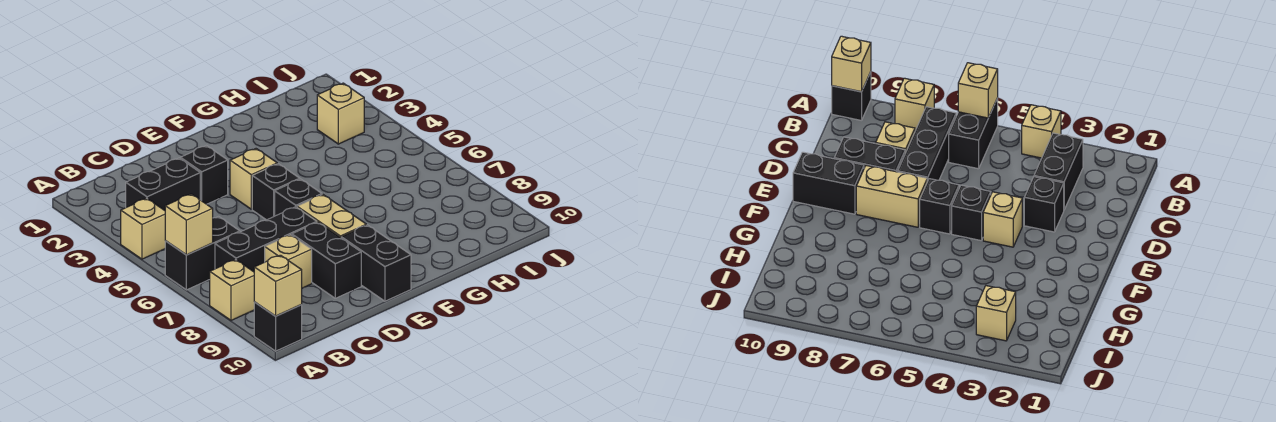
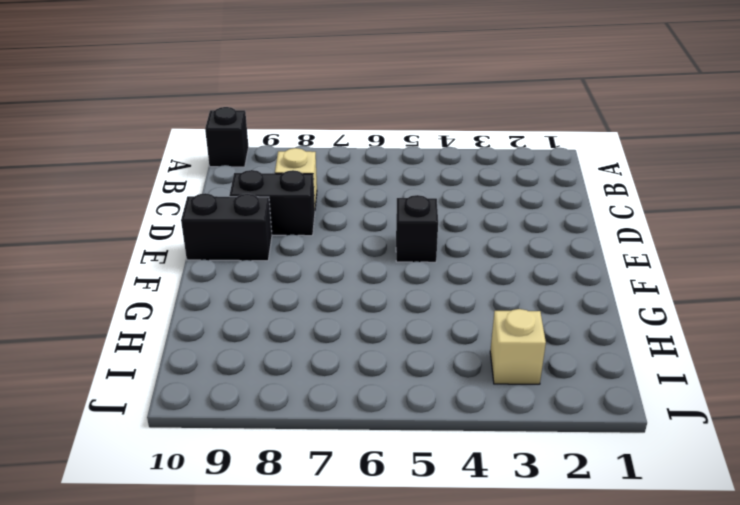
none -> tan 1x1 brick [121,198,165,259]
none -> black 1x2 brick [165,217,240,290]
none -> tan 1x1 brick [210,260,254,320]

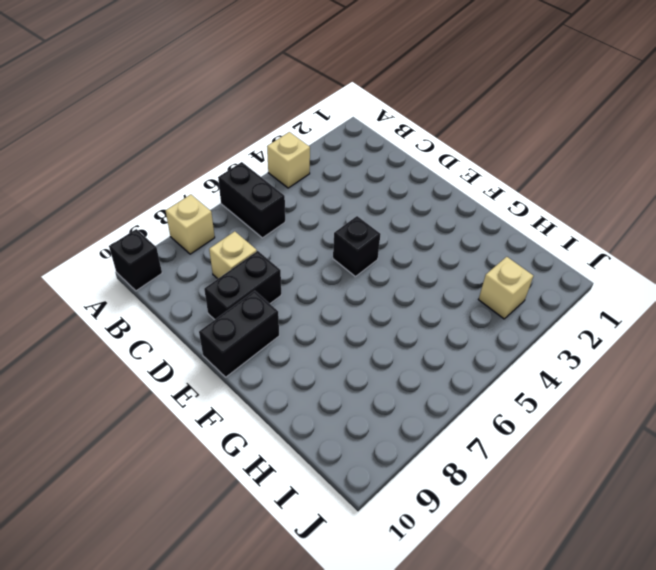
none -> black 1x2 brick [126,158,200,210]
none -> black 1x3 brick [215,207,317,272]
none -> black 1x1 brick [180,146,228,204]

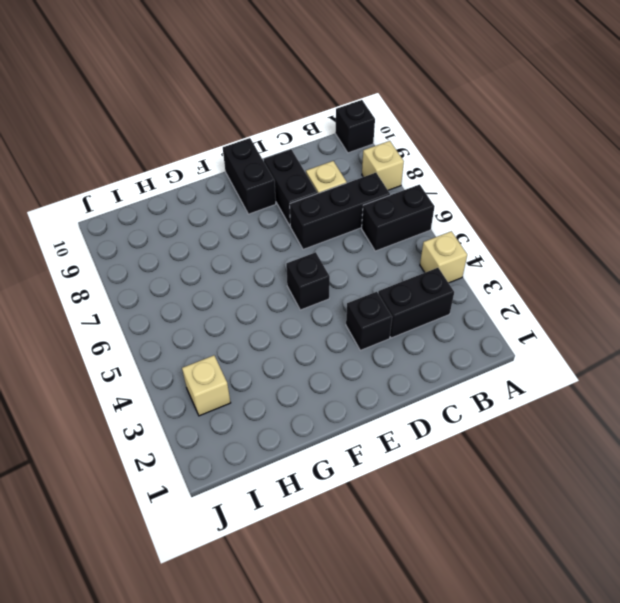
none -> tan 1x1 brick [230,149,277,209]
none -> black 1x1 brick [275,179,322,216]
none -> tan 1x2 brick [297,194,366,238]

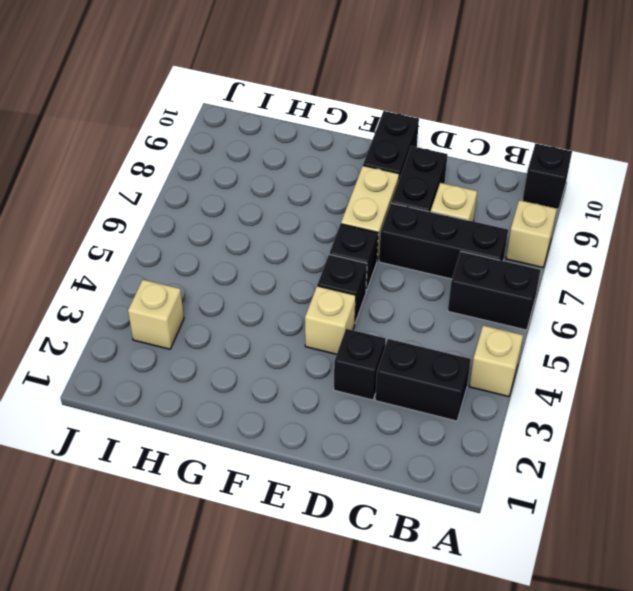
none -> tan 1x1 brick [165,194,213,255]
none -> tan 1x1 brick [254,255,302,316]

